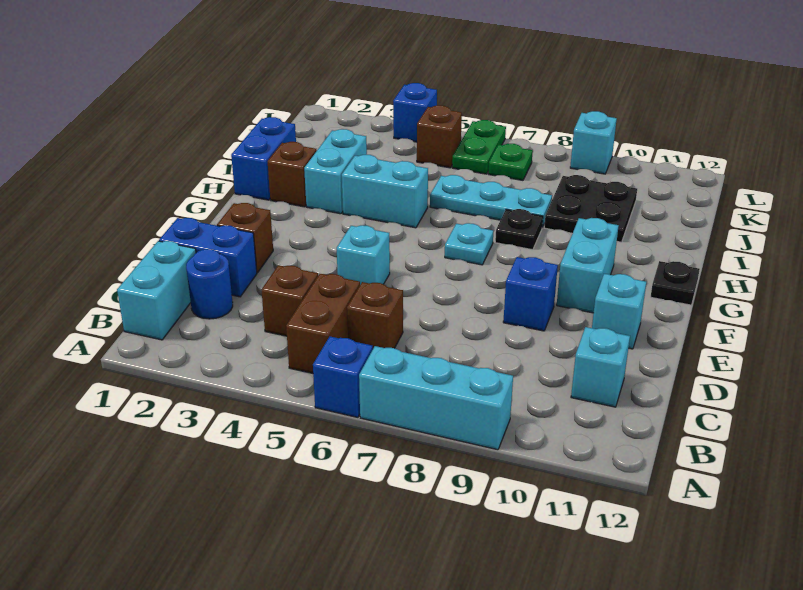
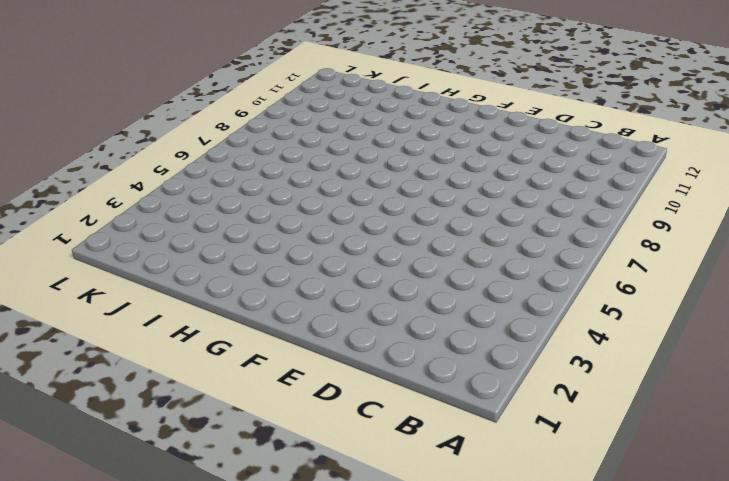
none -> blue 1x1 brick [313,337,373,417]
none -> cyan 1x3 brick [359,346,513,450]
none -> cyan 1x2 brick [117,241,196,340]

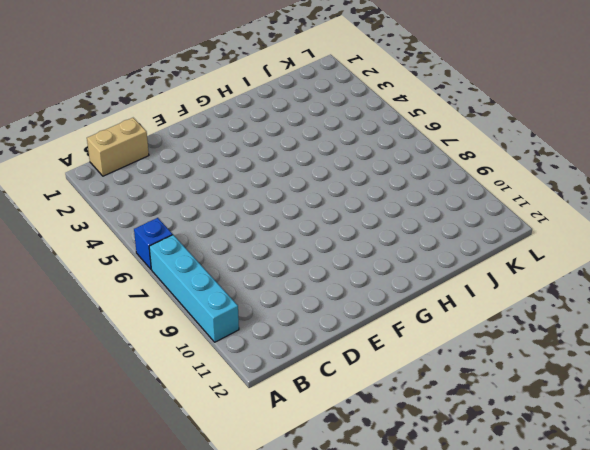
cyan 1x4 brick [149,235,239,342] -> cyan 1x3 brick [359,346,513,450]
tan 1x2 brick [87,118,149,176] -> cyan 1x2 brick [117,241,196,340]
none -> brown 1x2 brick [286,274,360,373]
none -> blue 1x1 round brick [186,249,233,319]
none -> brown 1x1 brick [261,265,318,336]

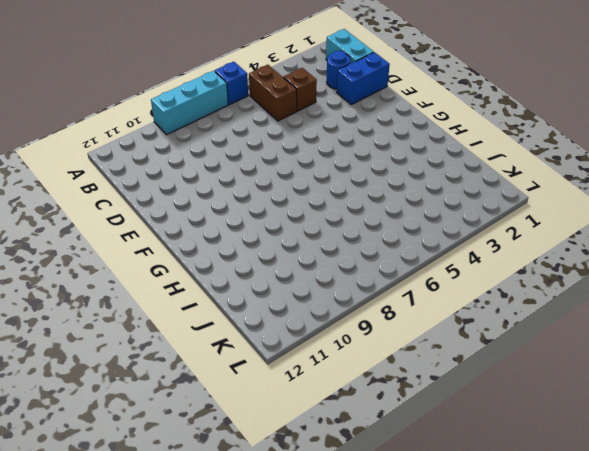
none -> brown 1x1 brick [347,282,403,348]
none -> cyan 1x1 brick [571,327,630,407]
none -> brown 1x1 brick [217,203,273,273]

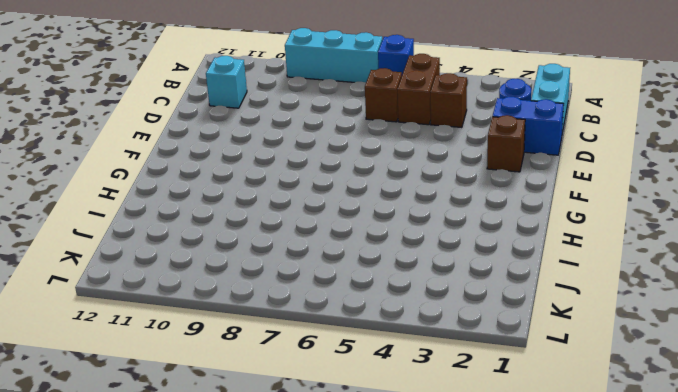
none -> cyan 1x1 brick [337,225,390,285]
none -> blue 1x1 brick [503,257,558,331]
none -> cyan 1x1 brick [592,274,646,349]

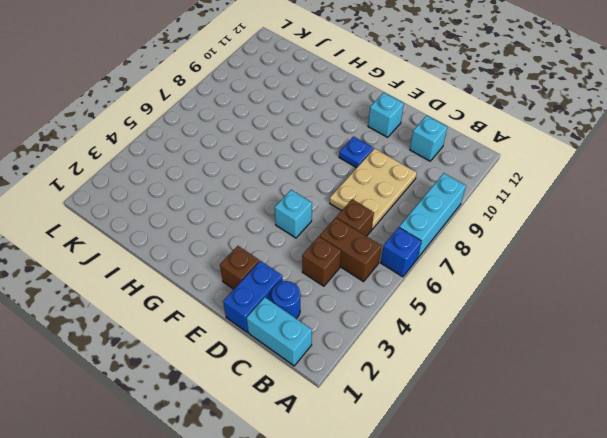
tan 2x3 plate [330,148,417,229] -> none
blue 1x1 plate [339,136,373,168] -> blue 1x1 brick [503,257,558,331]
none -> cyan 1x2 brick [557,218,619,313]
none -> cyan 1x1 plate [445,223,493,265]
none -> black 1x1 plate [651,261,700,305]

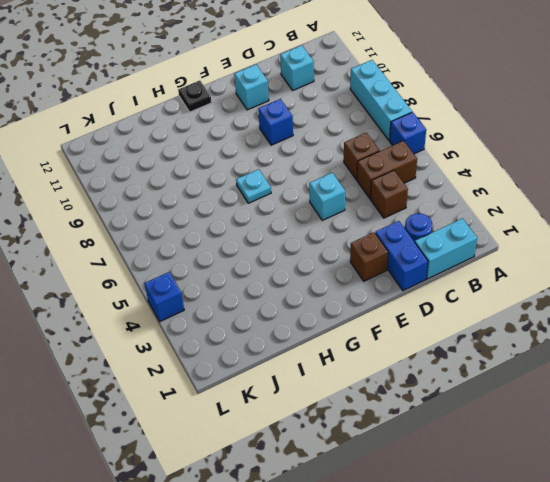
none -> cyan 1x2 brick [557,218,619,313]
none -> blue 1x2 brick [231,117,296,200]
none -> brown 1x1 brick [268,142,317,207]

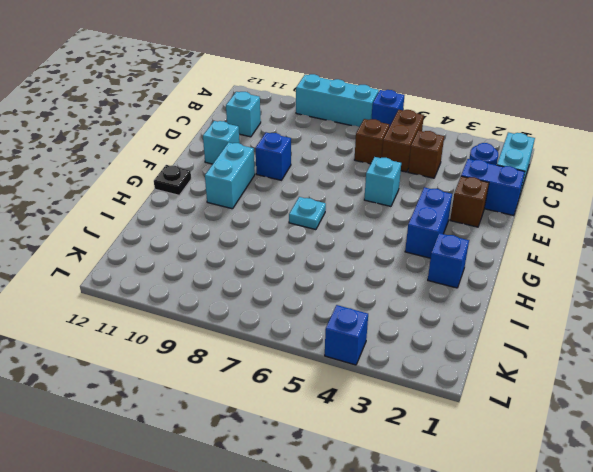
blue 1x2 brick [405,187,452,258] -> blue 1x2 brick moved to [231,117,296,200]
blue 1x1 brick [428,233,469,288] -> brown 1x1 brick [268,142,317,207]
none -> cyan 1x2 brick [304,129,367,214]
none -> cyan 1x2 brick [342,155,428,228]
none -> black 1x1 plate [495,209,543,250]

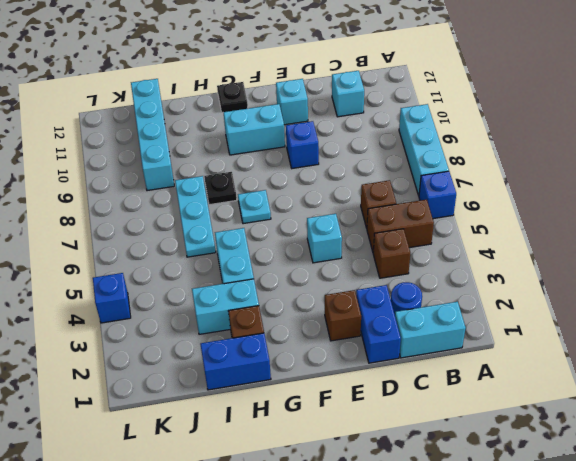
cyan 1x4 brick [131,79,174,191] -> black 2x2 plate [544,175,637,242]
none -> brown 1x1 brick [417,105,462,168]
none -> green 1x2 plate [452,120,506,174]
none -> green 1x1 plate [488,144,533,180]

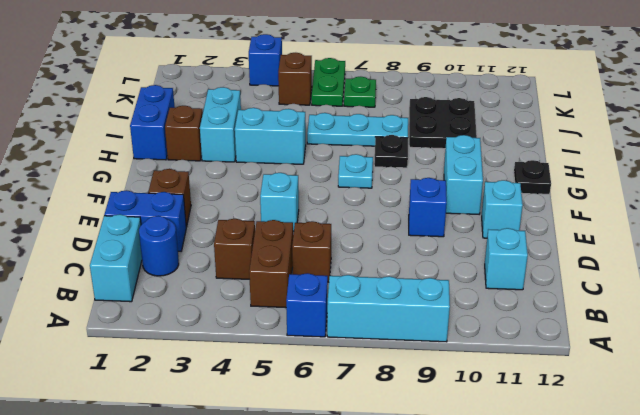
none -> cyan 1x1 brick [570,111,617,174]

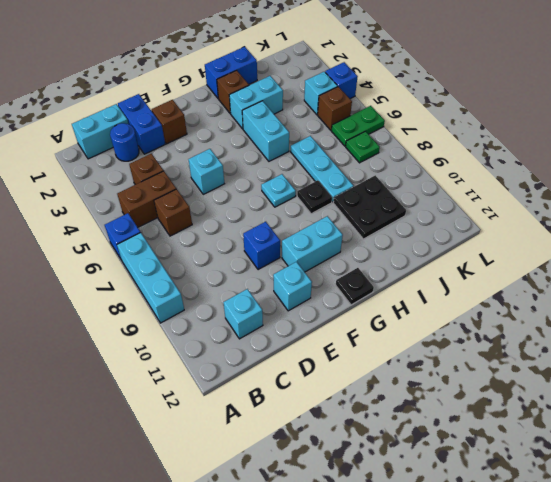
cyan 1x1 brick [304,72,338,115] -> cyan 1x1 brick moved to [570,111,617,174]

